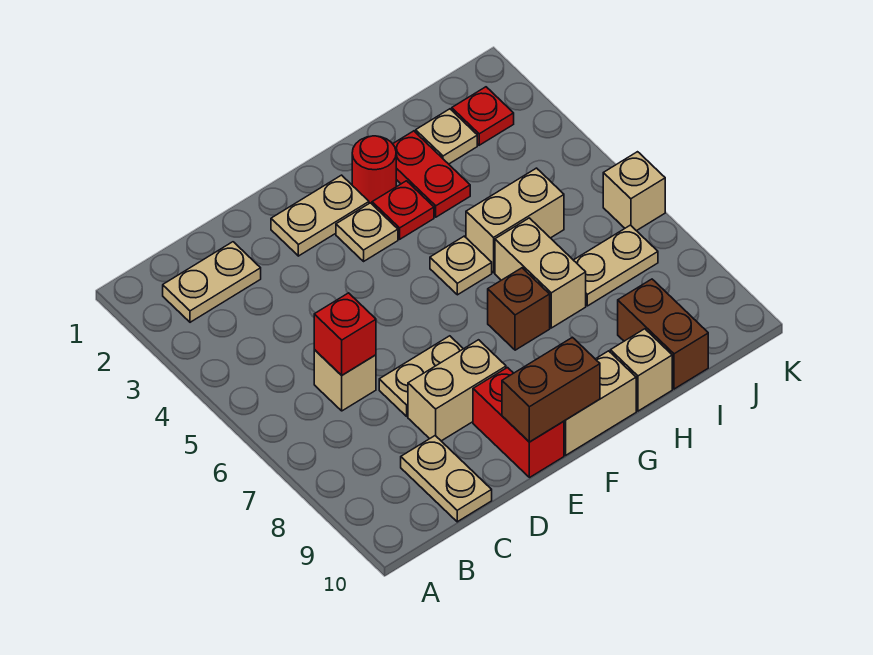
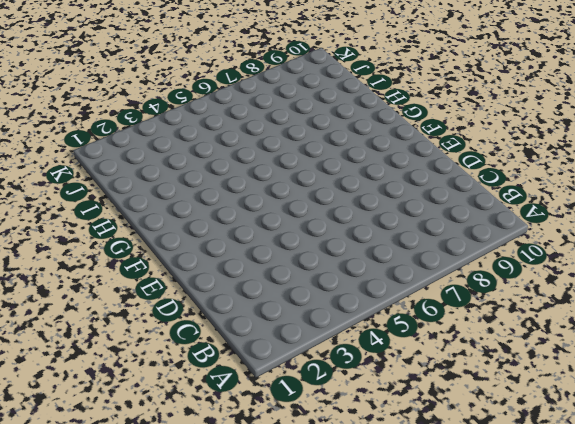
none -> tan 1x2 plate [163,242,261,322]
none -> tan 1x1 brick [314,349,376,411]
none -> tan 1x2 plate [401,436,492,522]

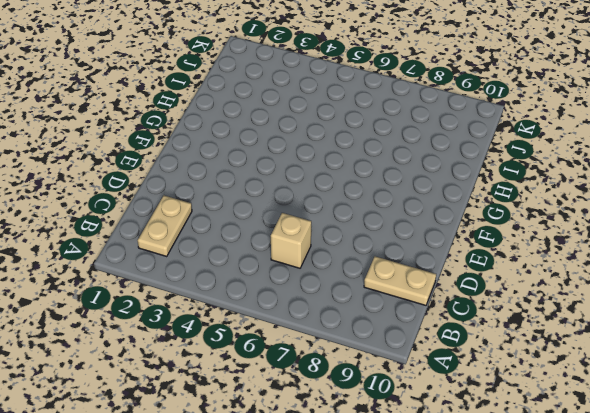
none -> tan 1x2 plate [379,336,463,416]
none -> tan 1x2 brick [408,340,506,441]
none -> tan 1x2 plate [271,175,369,256]

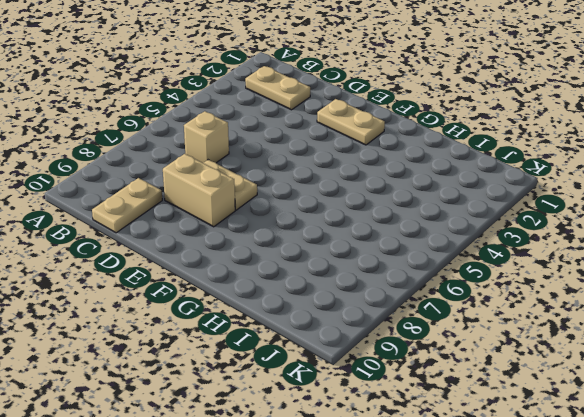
none -> red 1x2 brick [473,368,564,478]
none -> tan 1x1 plate [336,203,398,261]
none -> tan 1x2 brick [564,351,636,455]

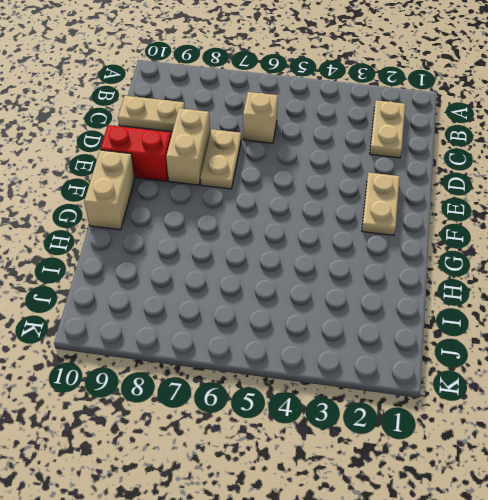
none -> tan 1x1 plate [336,203,398,261]
none -> red 1x1 round brick [352,136,396,204]
none -> red 1x1 plate [372,181,434,239]

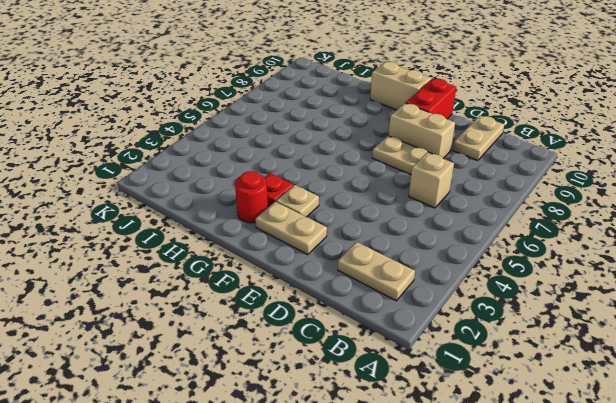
none -> tan 1x1 plate [430,236,492,295]
none -> brown 1x1 brick [488,268,550,350]
none -> red 1x2 plate [393,131,470,217]

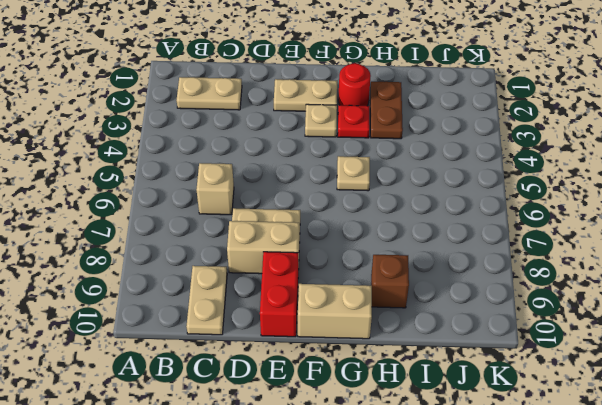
brown 1x2 plate [370,82,403,139] -> red 1x2 plate [393,131,470,217]
brown 1x1 brick [371,255,409,308] -> brown 1x1 brick moved to [488,268,550,350]
none -> tan 1x2 brick [466,168,564,273]
none -> tan 1x2 brick [495,218,586,328]
none -> tan 1x1 brick [610,329,672,411]

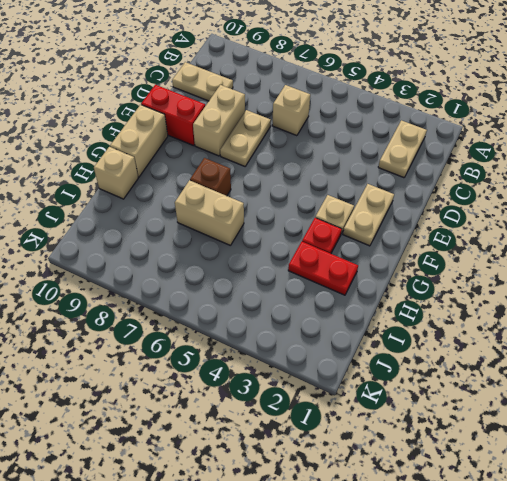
none -> red 1x1 round brick [352,136,396,204]
none -> tan 1x1 plate [430,236,492,295]
none -> tan 1x2 brick [466,168,564,273]

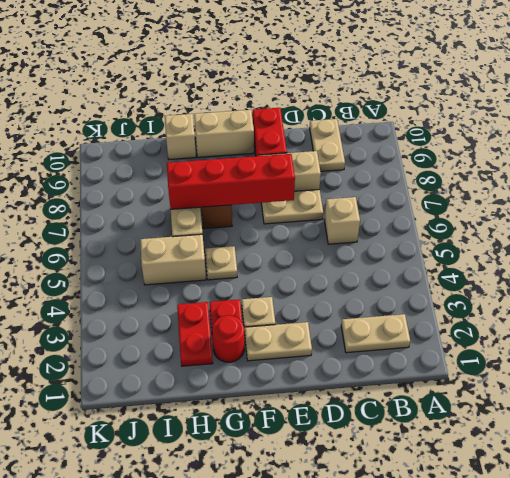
red 1x4 brick [167,154,295,209] -> none
none -> tan 1x1 plate [416,109,477,164]
none -> tan 1x2 plate [574,225,658,306]
none -> brown 1x2 brick [618,279,708,389]

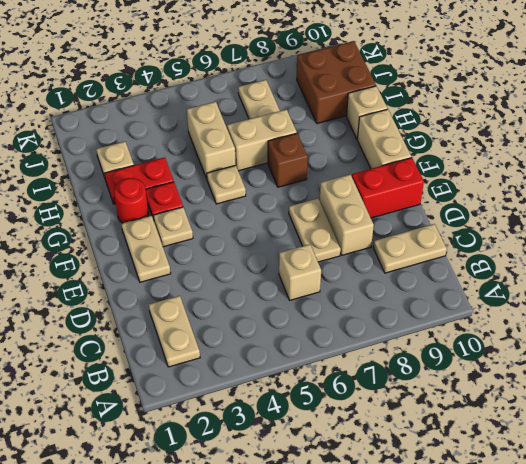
brown 2x2 brick [297,41,376,123] -> brown 1x2 brick [618,279,708,389]
none -> red 1x1 plate [452,87,514,145]
none -> tan 1x1 brick [603,152,665,231]
none -> red 1x1 brick [314,293,376,375]

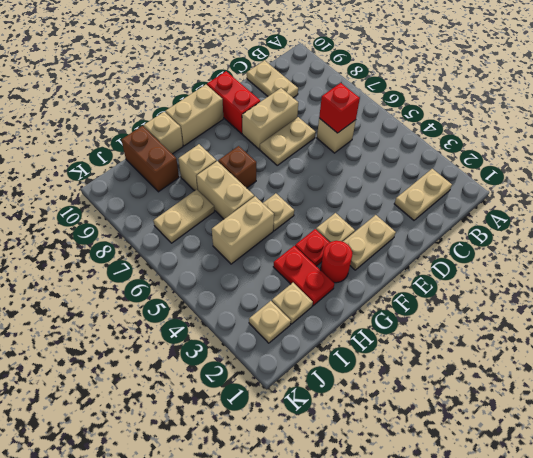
tan 1x1 brick [178,144,216,191] -> tan 1x1 brick moved to [603,152,665,231]
tan 1x1 plate [249,301,291,343] -> red 1x1 plate [452,87,514,145]
none -> brown 1x2 brick [502,337,600,442]

